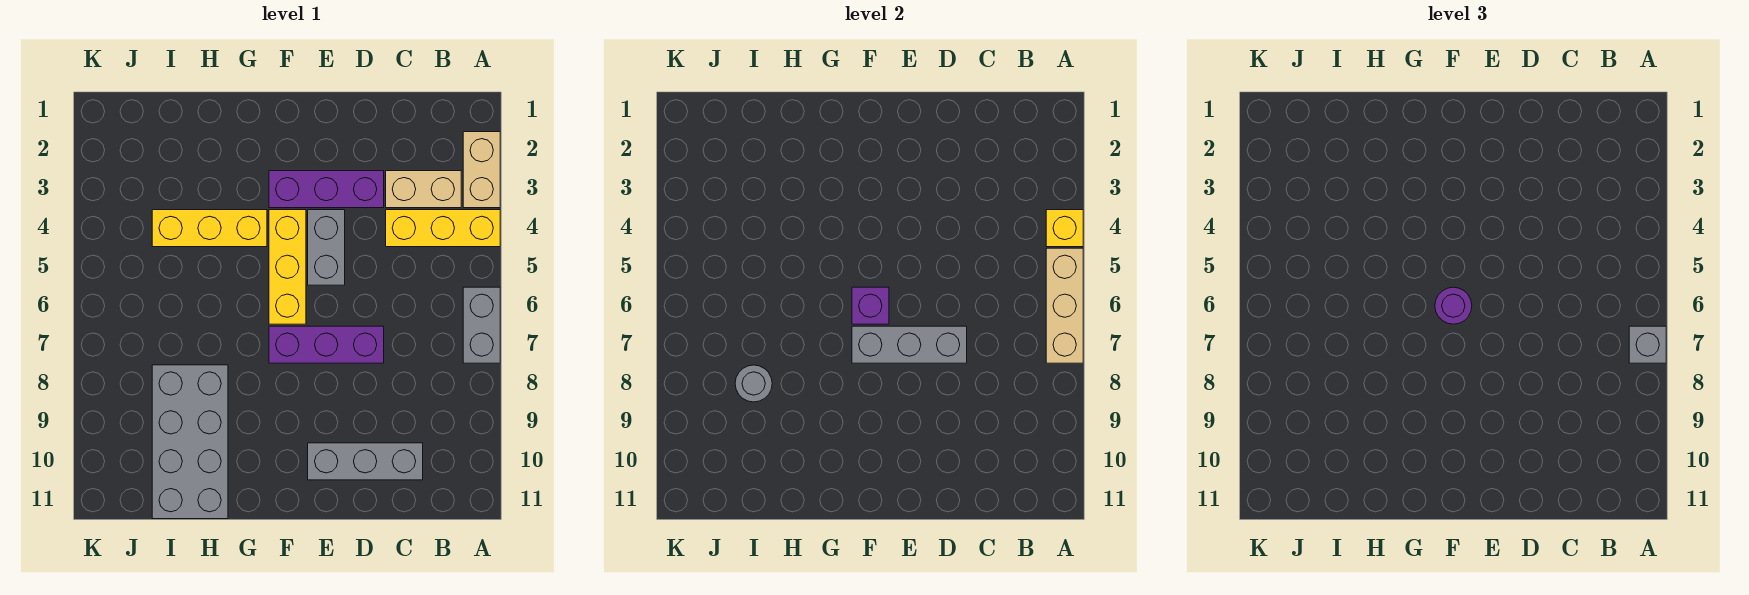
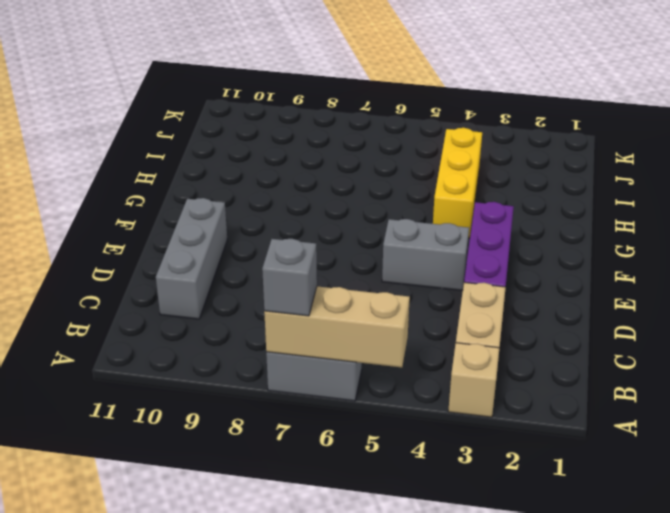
tan 1x1 brick [448,343,499,417] -> tan 1x2 brick [463,132,500,208]
none -> yellow 1x3 brick [386,210,500,247]
none -> purple 1x3 brick [269,326,384,363]
none -> yellow 1x3 brick [269,210,306,324]

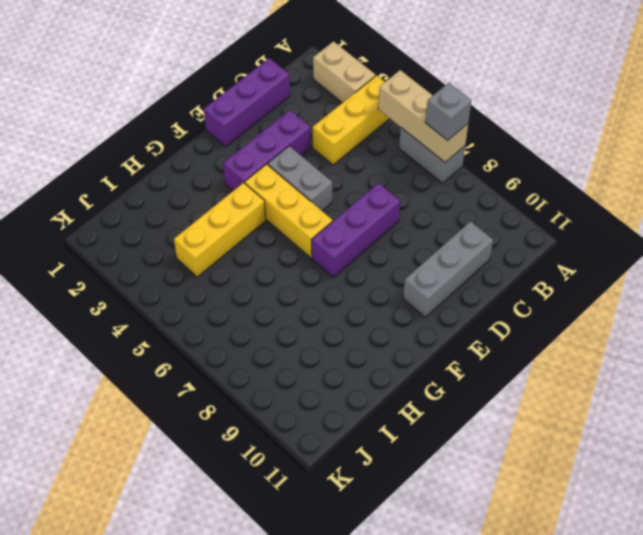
purple 1x3 brick [204,58,290,147] -> none
none -> tan 1x2 brick [386,171,461,208]
none -> grey 2x4 brick [152,365,228,519]
none -> yellow 1x1 brick [1046,210,1083,247]

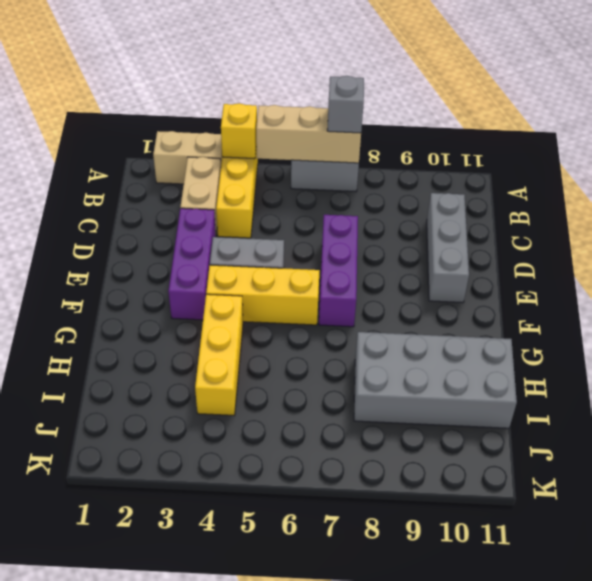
none -> grey 1x3 brick [852,326,967,363]
none -> purple 1x1 brick [852,287,889,324]
none -> grey 1x1 round brick [735,365,772,402]

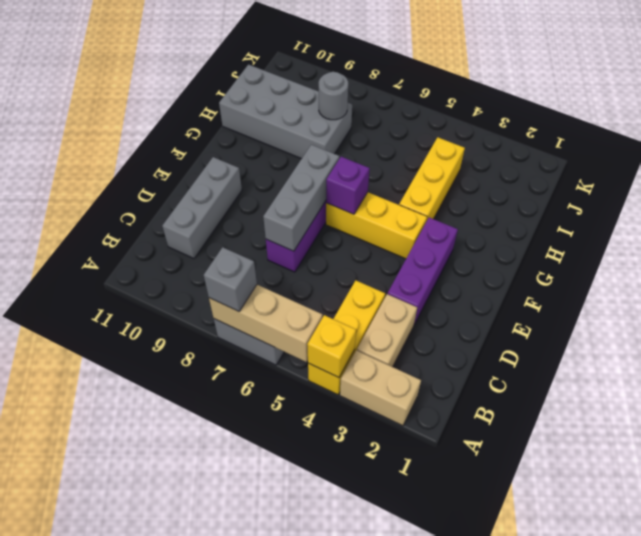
none -> grey 1x2 brick [308,210,345,285]
none -> purple 1x1 round brick [1435,287,1472,324]

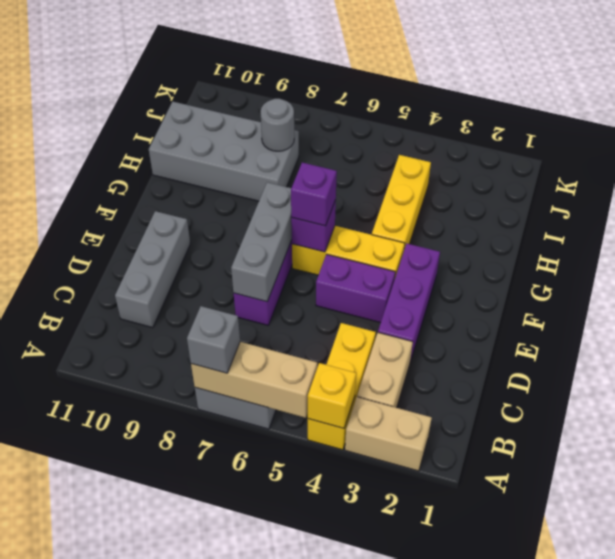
purple 1x2 brick [316,254,395,323] -> grey 1x2 brick [308,210,345,285]
purple 1x1 brick [291,163,337,226] -> purple 1x1 round brick [1435,287,1472,324]

